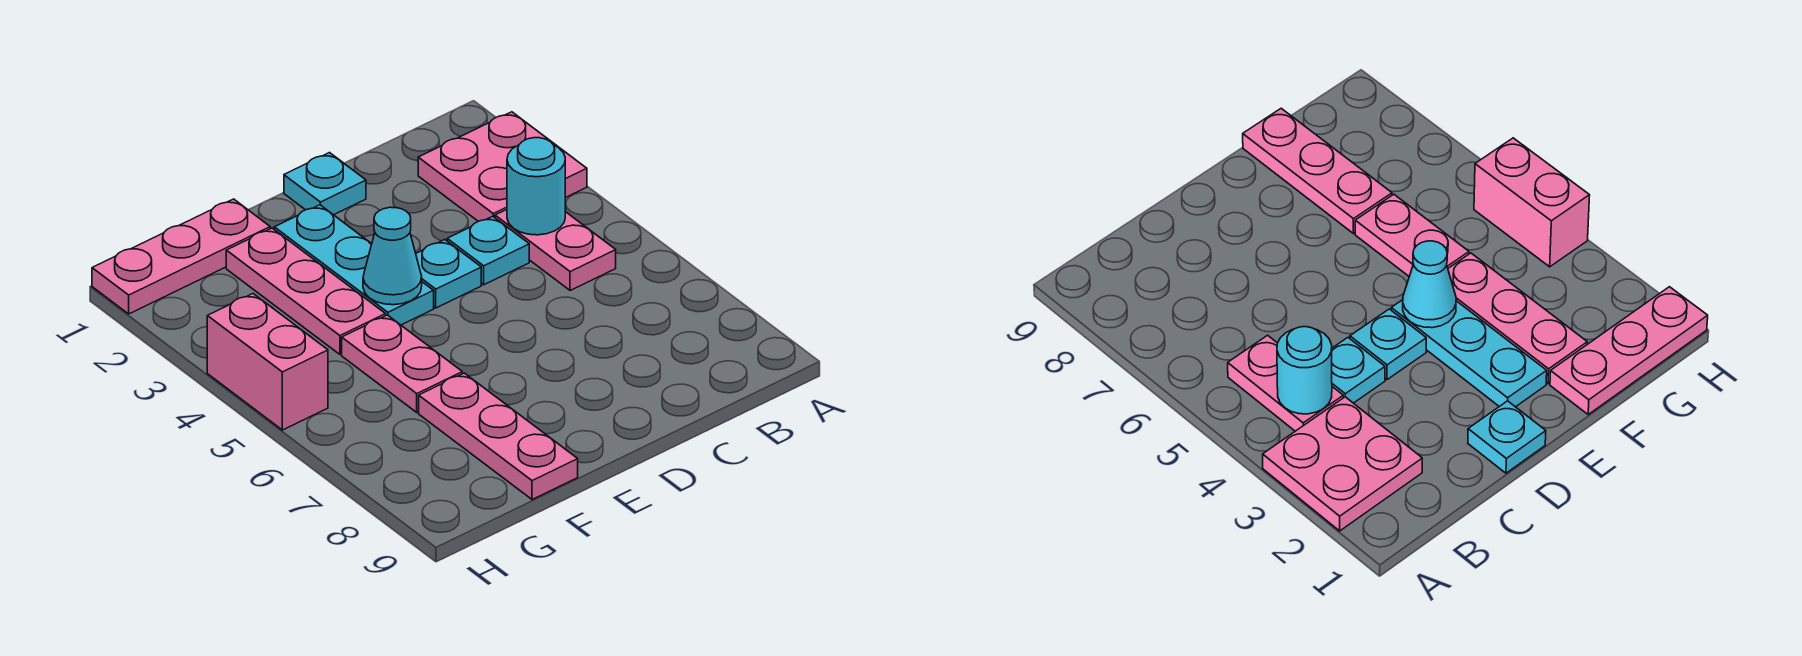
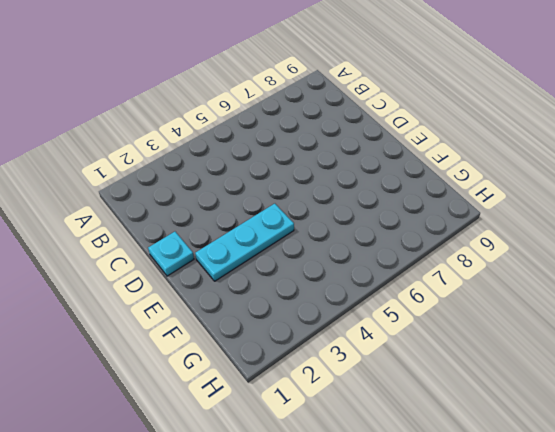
none -> pink 2x2 plate [418,112,587,221]
none -> pink 1x2 plate [495,210,616,291]
none -> cyan 1x1 plate [447,216,529,285]

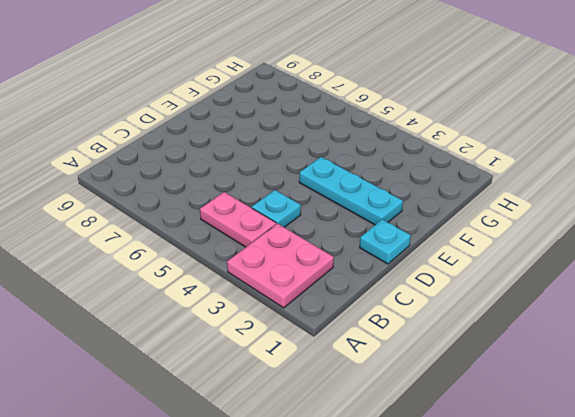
none -> cyan 1x1 plate [416,240,481,308]
none -> pink 1x3 plate [92,199,270,314]
none -> pink 1x3 plate [226,228,386,354]

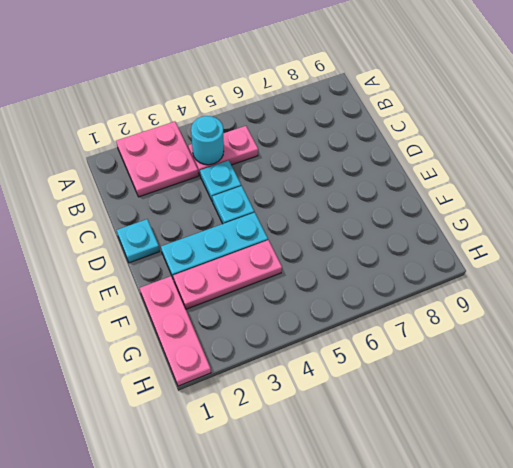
none -> pink 1x2 plate [342,315,462,412]
none -> pink 1x3 plate [419,373,578,500]
none -> pink 1x2 brick [207,294,328,430]

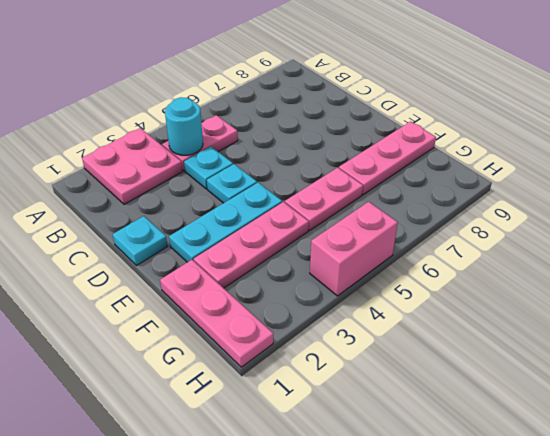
none -> cyan 1x1 cone [363,207,422,305]

